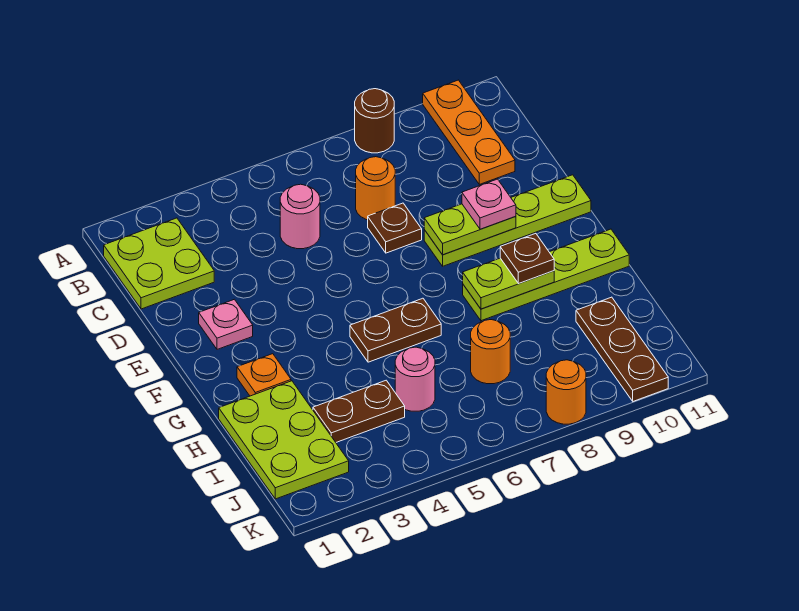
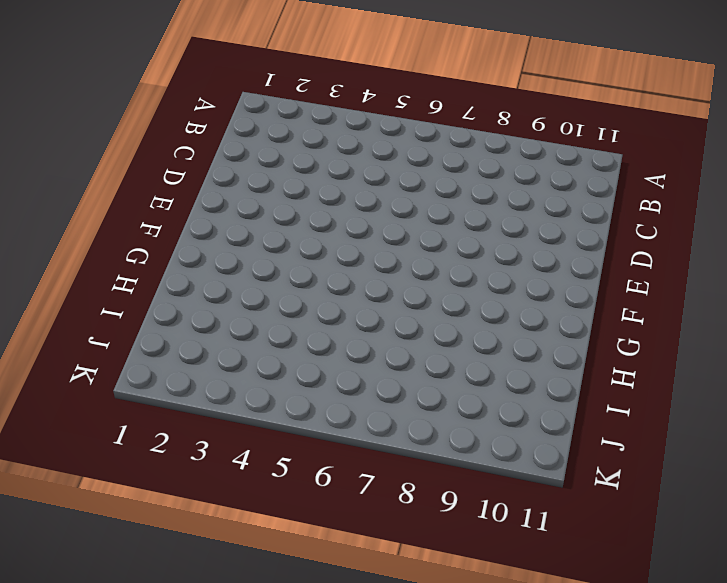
none -> brown 1x1 round brick [355,89,394,153]
none -> orange 1x3 plate [423,80,515,184]
none -> lime 2x2 plate [104,218,214,309]

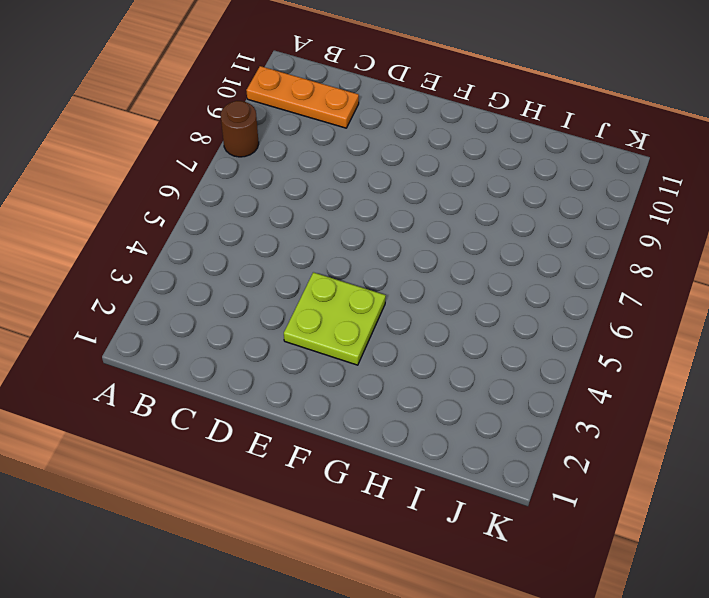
lime 2x2 plate [284,272,386,365] -> lime 2x2 plate moved to [104,218,214,309]
none -> pink 1x1 round brick [280,184,320,249]
none -> orange 1x1 round brick [356,157,395,220]
none -> brown 1x1 plate [368,203,422,253]

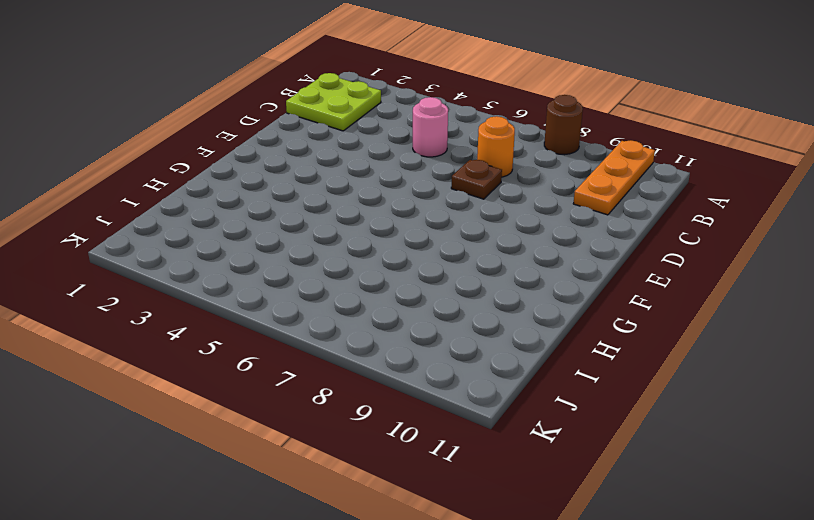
none -> pink 1x1 plate [199,299,253,349]
none -> lime 1x4 plate [424,175,591,266]
none -> orange 1x1 plate [237,354,291,396]

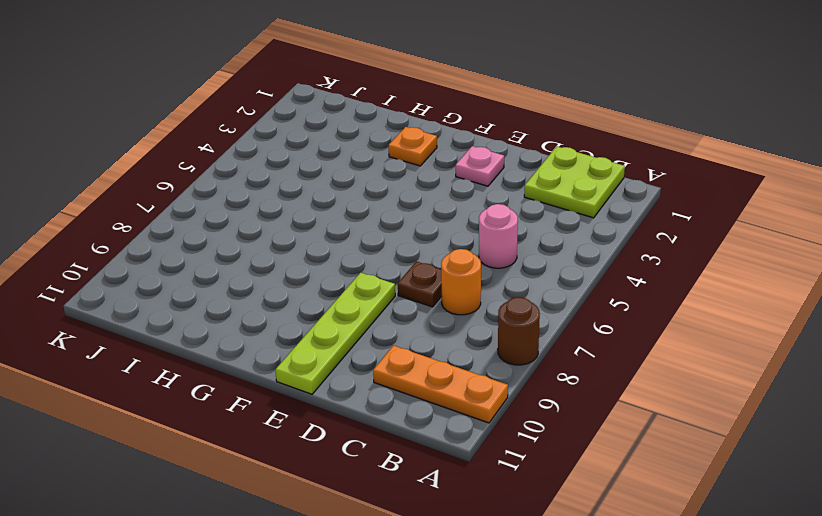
none -> brown 1x2 plate [350,298,441,362]
none -> lime 1x4 plate [463,229,629,321]
none -> lime 2x3 plate [219,381,349,499]

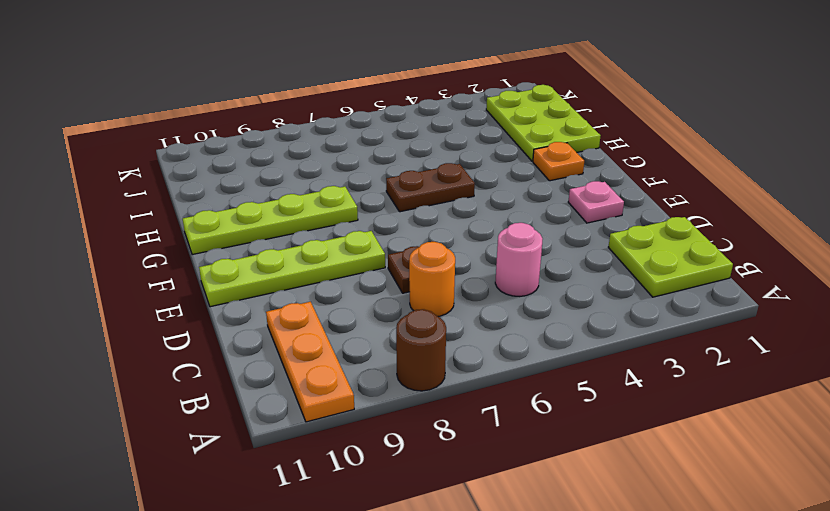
none -> brown 1x2 plate [313,380,405,442]
none -> pink 1x1 round brick [395,347,435,411]
none -> orange 1x1 round brick [471,320,510,384]

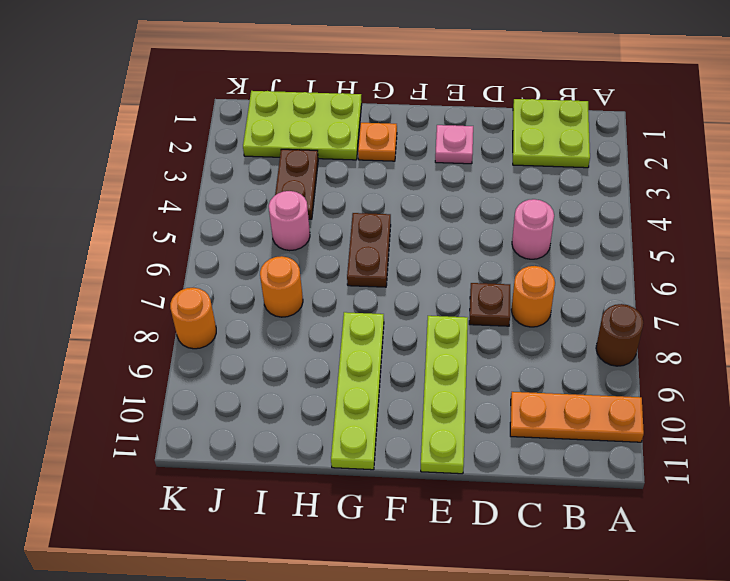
none -> brown 1x3 plate [576,297,668,401]
none -> lime 1x2 plate [424,204,516,255]
none -> lime 1x2 plate [463,258,554,309]

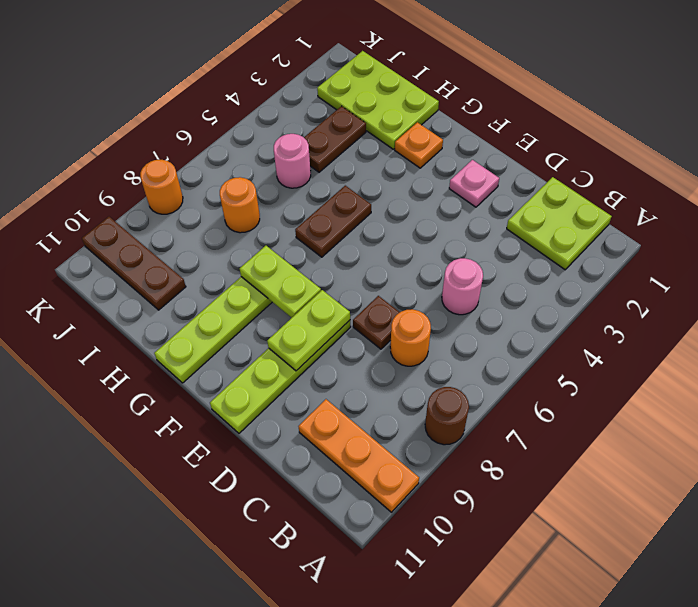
lime 1x2 plate [240,246,321,318] -> lime 1x2 plate turned to [463,258,554,309]
none -> pink 1x1 plate [462,179,516,229]
none -> brown 1x1 plate [500,234,554,284]

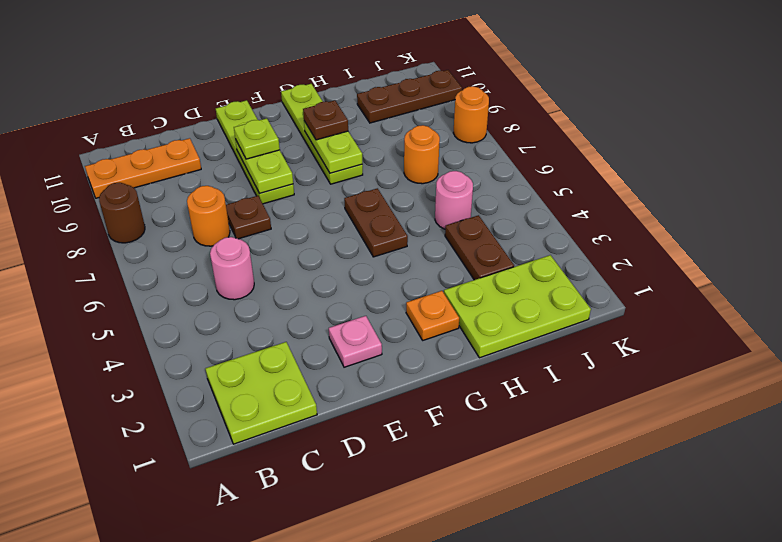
lime 1x1 plate [234,118,280,159] -> pink 1x1 plate [462,179,516,229]

